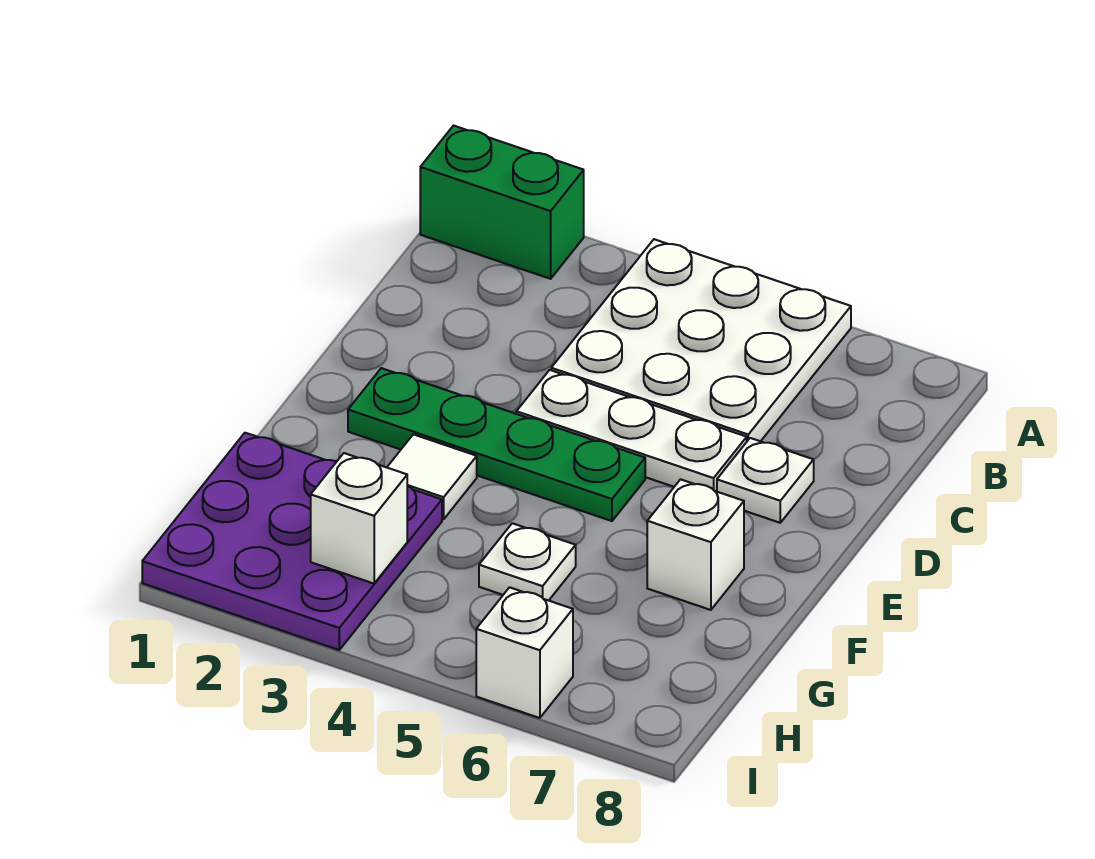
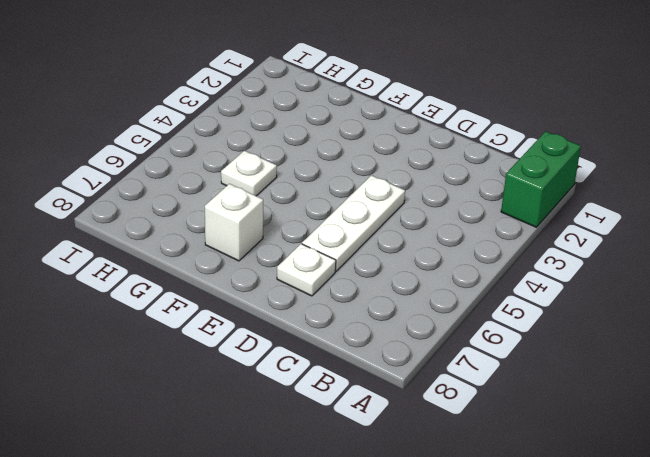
none -> white 3x3 plate [551,239,851,441]
none -> green 1x4 plate [348,368,645,521]

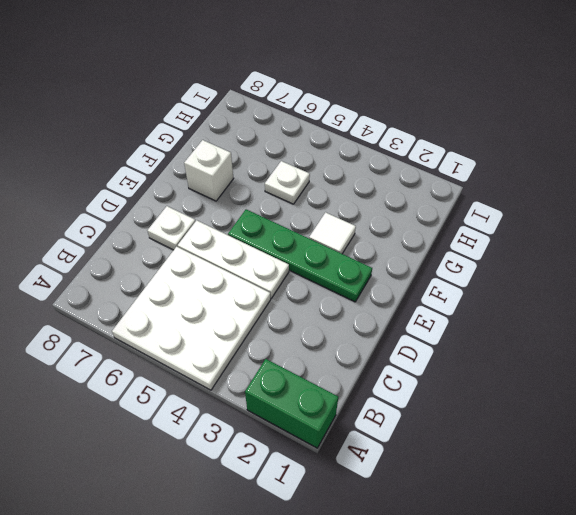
none -> purple 3x3 plate [142,433,442,650]
none -> white 1x1 brick [476,587,573,718]

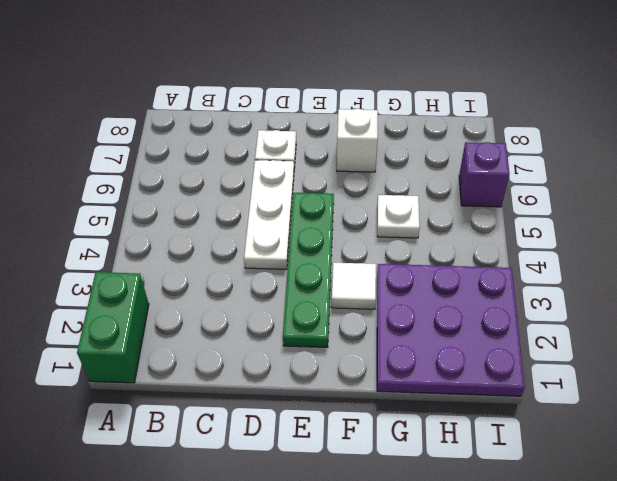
purple 1x1 brick [459,142,510,207] -> white 1x1 brick [476,587,573,718]
none -> white 3x3 plate [551,239,851,441]
none -> white 1x1 brick [311,453,407,584]

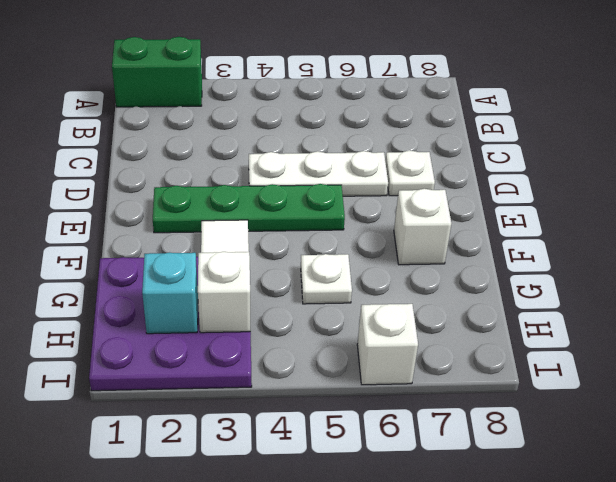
cyan 1x1 brick [142,252,198,334] -> none
none -> white 3x3 plate [551,239,851,441]

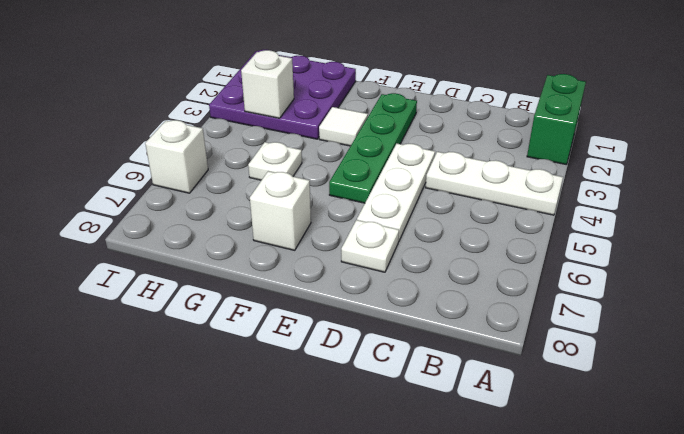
white 1x3 plate [426,152,563,215] -> white 3x3 plate [551,239,851,441]

